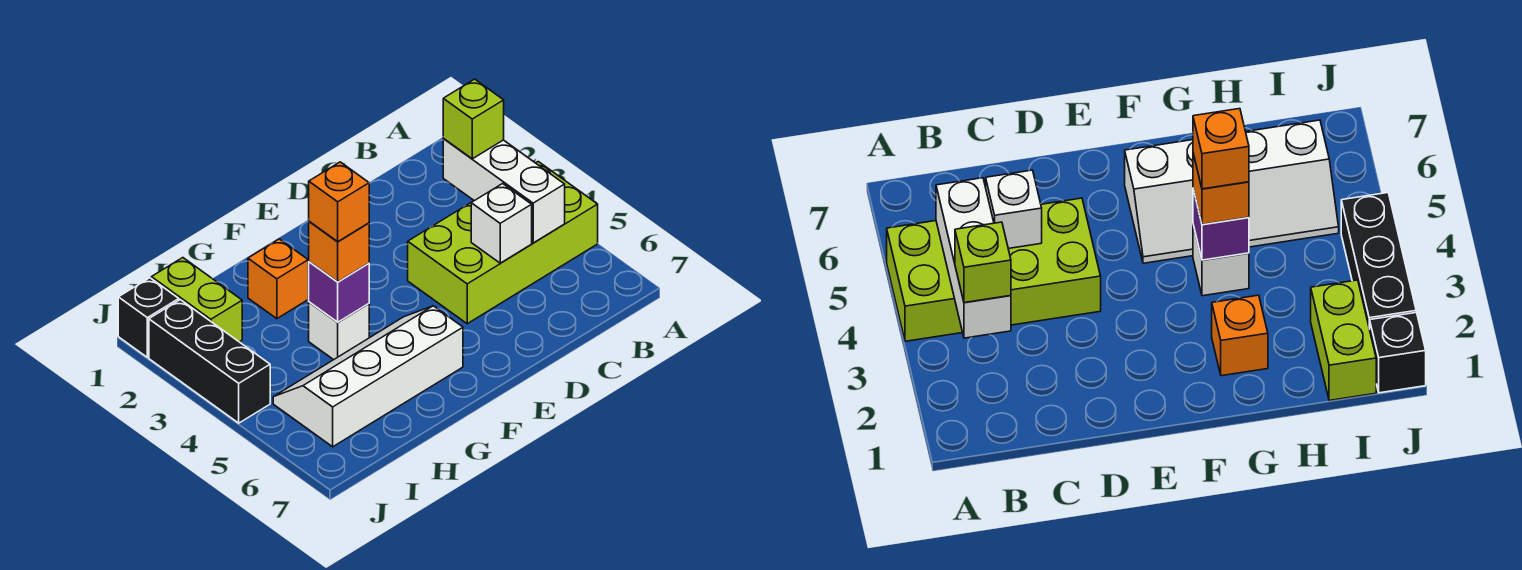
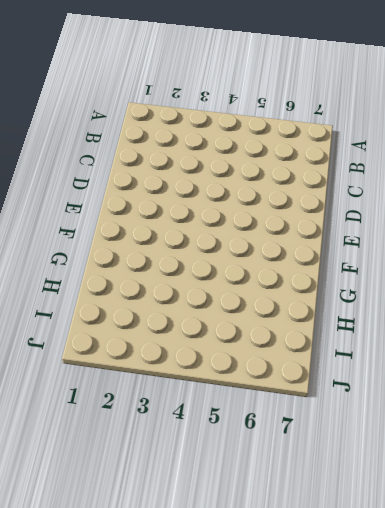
none -> lime 2x4 brick [408,162,598,324]
none -> white 2x4 slope [273,306,463,447]
none -> orange 1x1 brick [248,239,308,319]

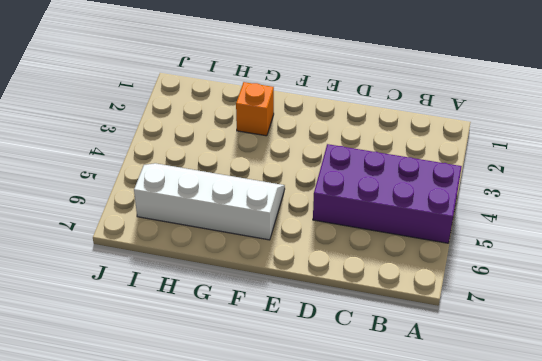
purple 2x4 brick [313,144,462,243] -> lime 2x4 brick [408,162,598,324]
none -> white 1x1 brick [309,302,369,360]
none -> lime 1x2 brick [151,258,242,342]
none -> black 1x1 brick [118,278,179,357]

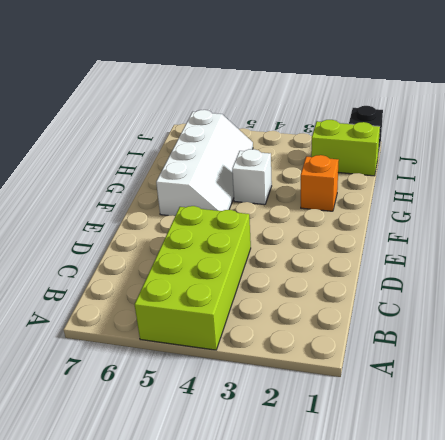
none -> black 1x3 brick [149,300,270,423]
none -> white 1x3 brick [443,139,565,243]
none -> white 1x1 brick [471,184,532,263]

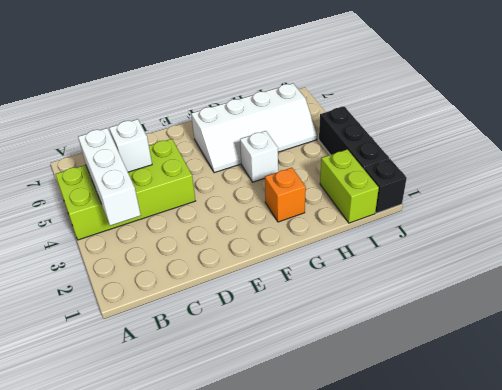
none -> purple 1x1 brick [308,262,369,322]
none -> lime 1x1 brick [443,79,504,159]
none -> orange 1x1 brick [309,222,369,282]

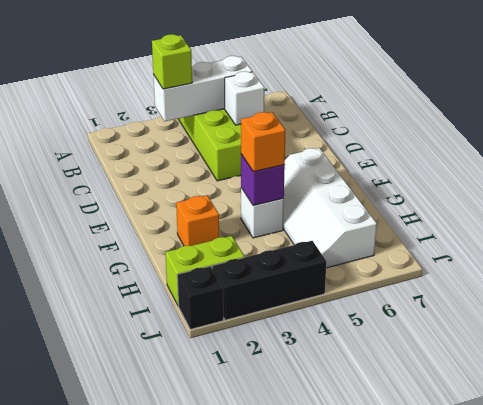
none -> orange 1x1 brick [309,162,369,242]

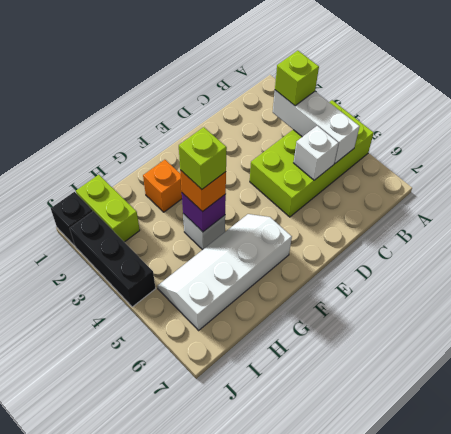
lime 1x1 brick [179,127,227,189] -> orange 1x1 brick [309,162,369,242]

